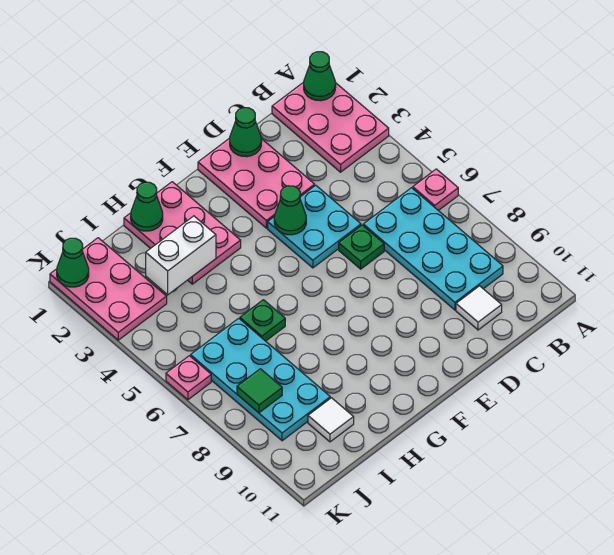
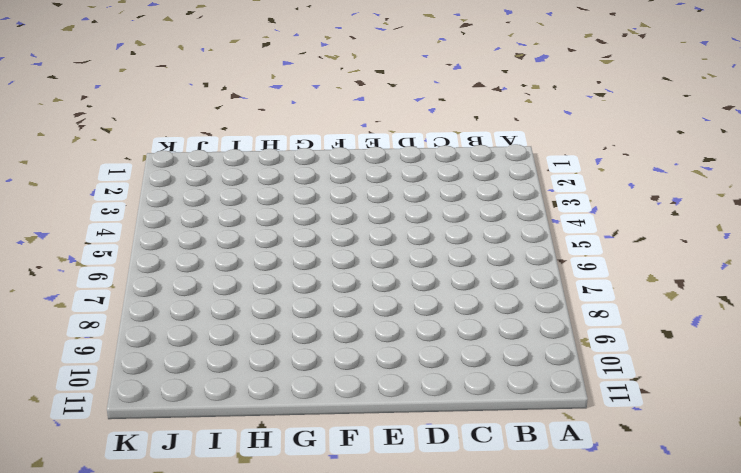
none -> pink 2x3 plate [272,82,389,172]
none -> pink 1x1 plate [413,169,458,211]
none -> cyan 2x4 plate [363,188,503,310]

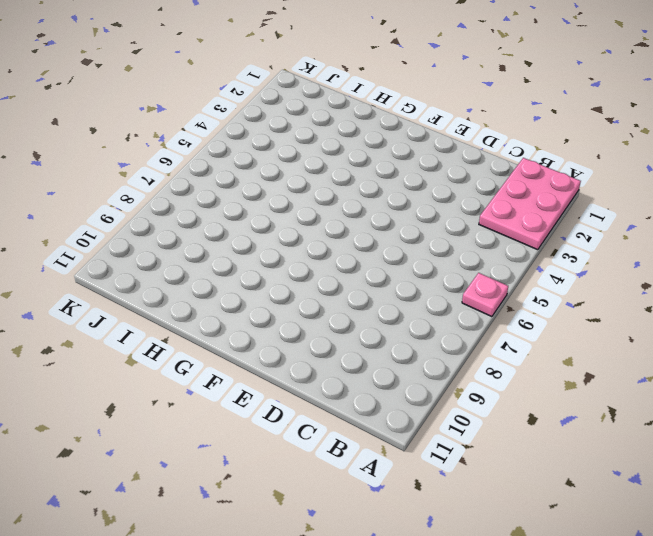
none -> cyan 2x4 plate [363,188,503,310]
none -> white 1x1 tile [456,286,502,330]
none -> pink 2x3 plate [198,138,315,228]

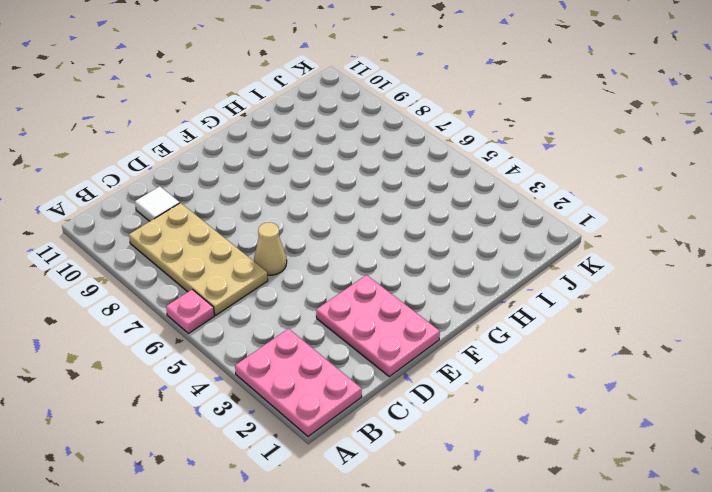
tan 2x4 plate [129,203,268,315] -> cyan 2x4 plate [363,188,503,310]
tan 1x1 cone [254,223,287,275] -> green 1x1 plate [339,225,384,269]
none -> cyan 2x2 plate [268,185,361,268]
none -> pink 2x3 plate [124,182,241,284]
none -> green 1x1 plate [240,300,285,341]

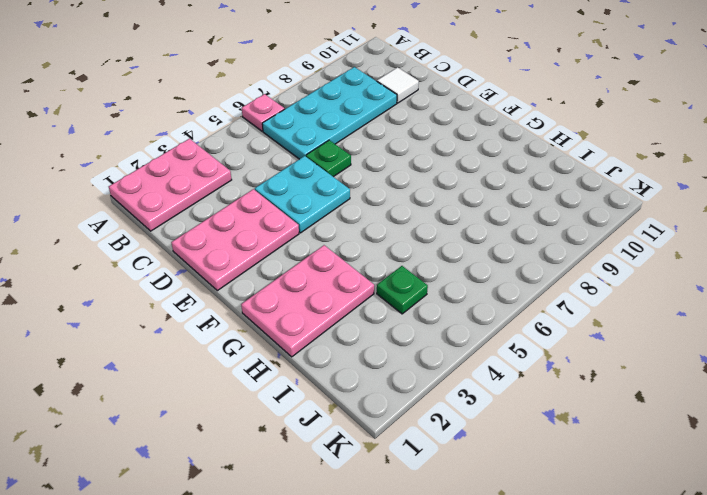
green 1x1 plate [377,266,428,314] -> green 1x1 plate moved to [240,300,285,341]
none -> cyan 2x4 plate [191,318,330,441]
none -> white 1x1 tile [308,398,354,442]
none -> pink 2x3 plate [50,238,167,340]

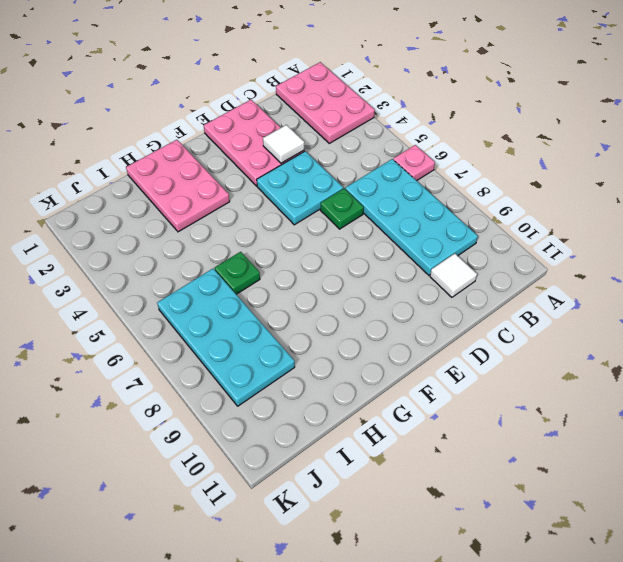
white 1x1 tile [263,125,304,163] -> white 1x1 tile moved to [308,398,354,442]
none -> pink 2x3 plate [50,238,167,340]
none -> pink 1x1 plate [166,356,211,400]
none -> green 1x1 cone [304,52,336,101]

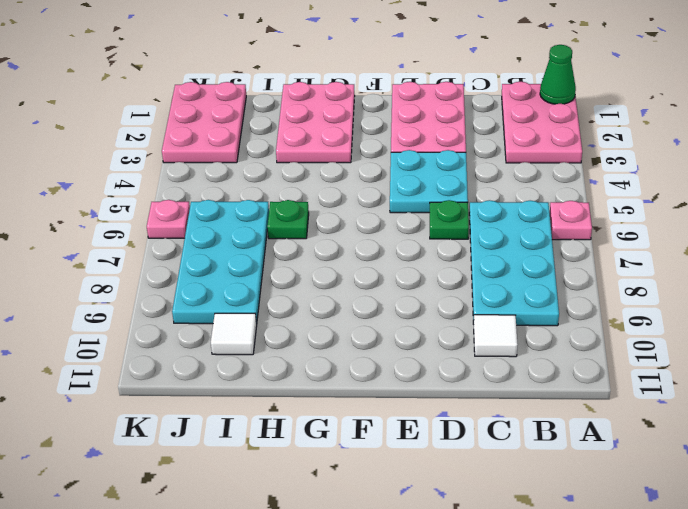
none -> green 1x1 cone [230,108,262,157]
none -> green 1x1 cone [274,186,306,235]
none -> green 1x1 cone [131,182,163,231]

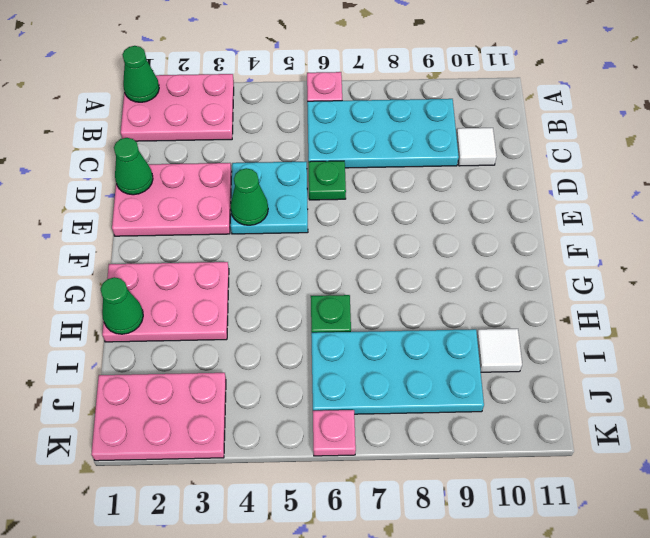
none -> white 1x2 brick [146,216,216,295]
none -> green 1x1 tile [237,369,282,413]
none -> green 1x1 cone [57,238,89,287]

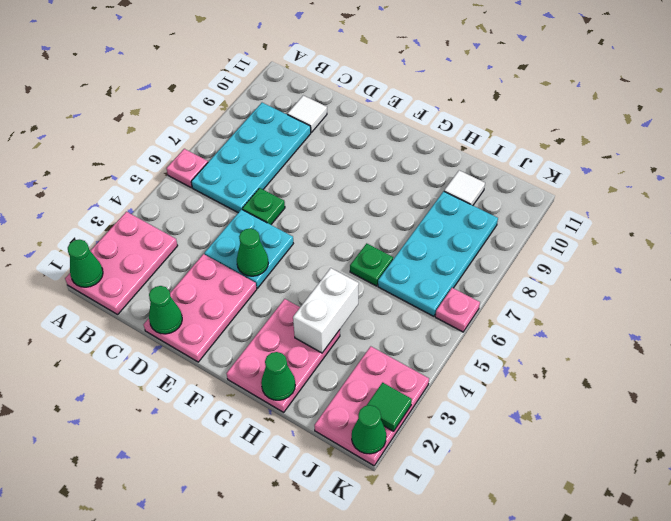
white 1x2 brick [293,268,359,353] -> white 1x2 brick turned to [146,216,216,295]
green 1x1 tile [366,383,412,431] -> green 1x1 tile moved to [237,369,282,413]

